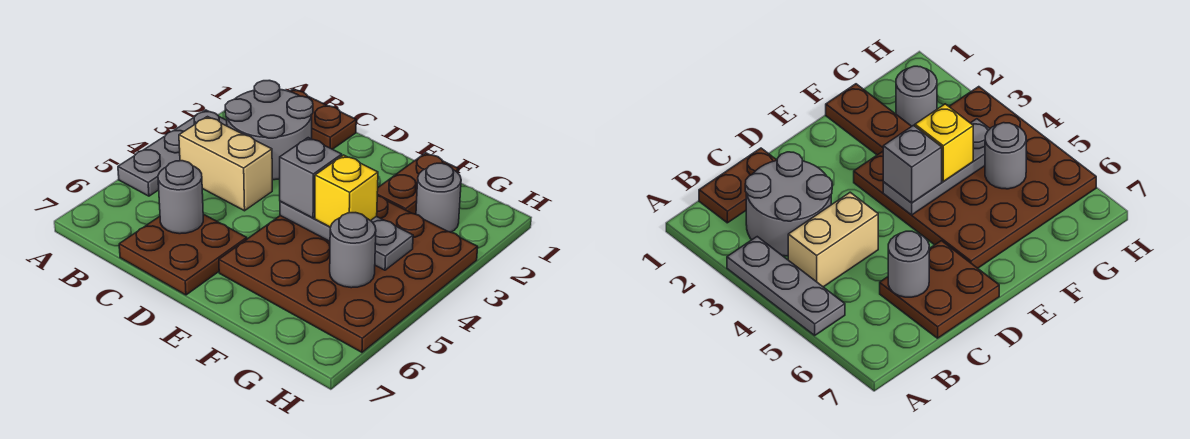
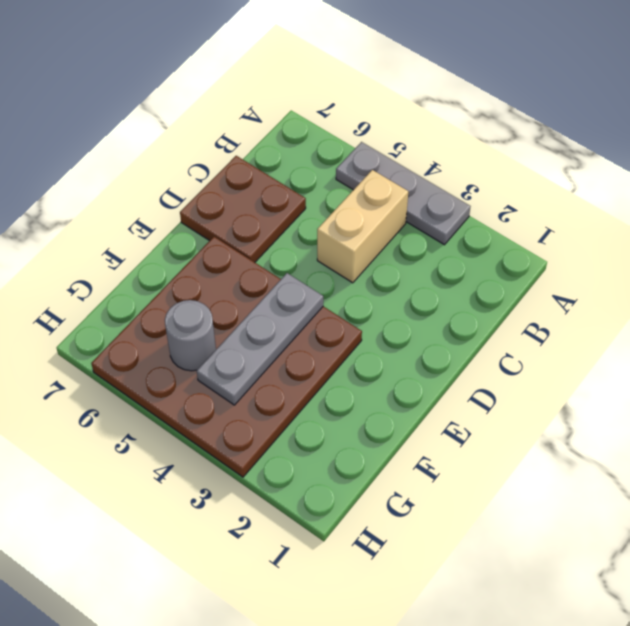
none -> brown 1x2 plate [290,89,356,149]
none -> grey 2x2 round brick [225,80,313,180]
none -> brown 1x2 plate [377,153,459,214]

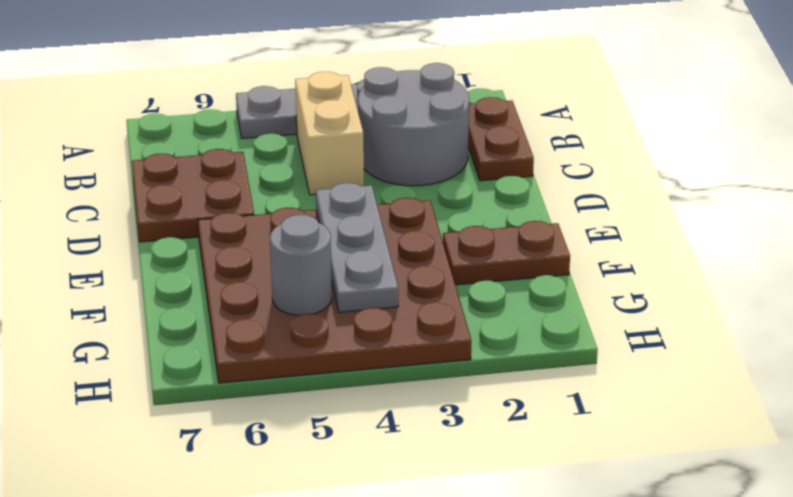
none -> grey 1x1 round brick [416,163,461,232]
none -> grey 1x1 round brick [158,161,203,234]
none -> grey 1x1 brick [280,138,342,218]

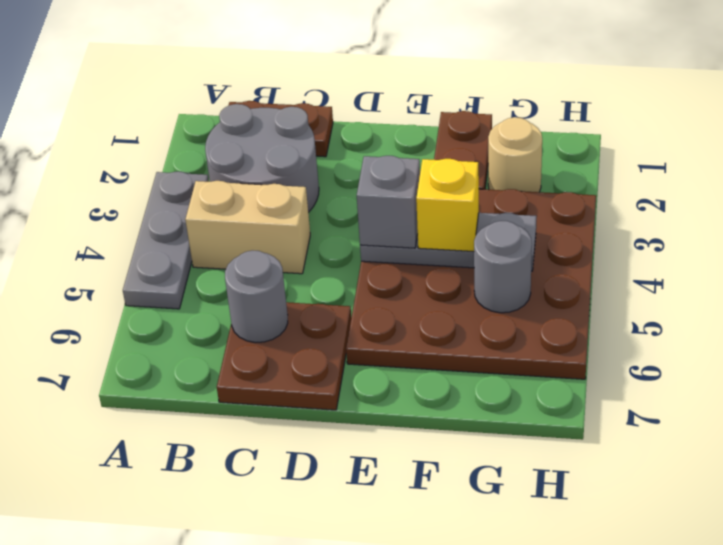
tan 1x1 round brick [488,117,542,192] -> grey 1x1 round brick [416,163,461,232]

